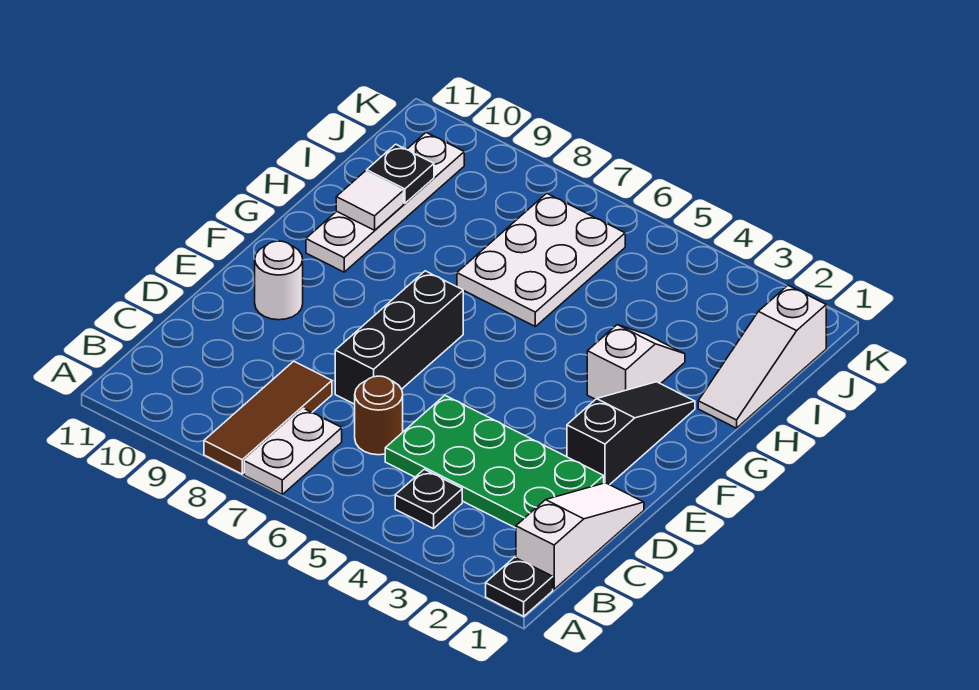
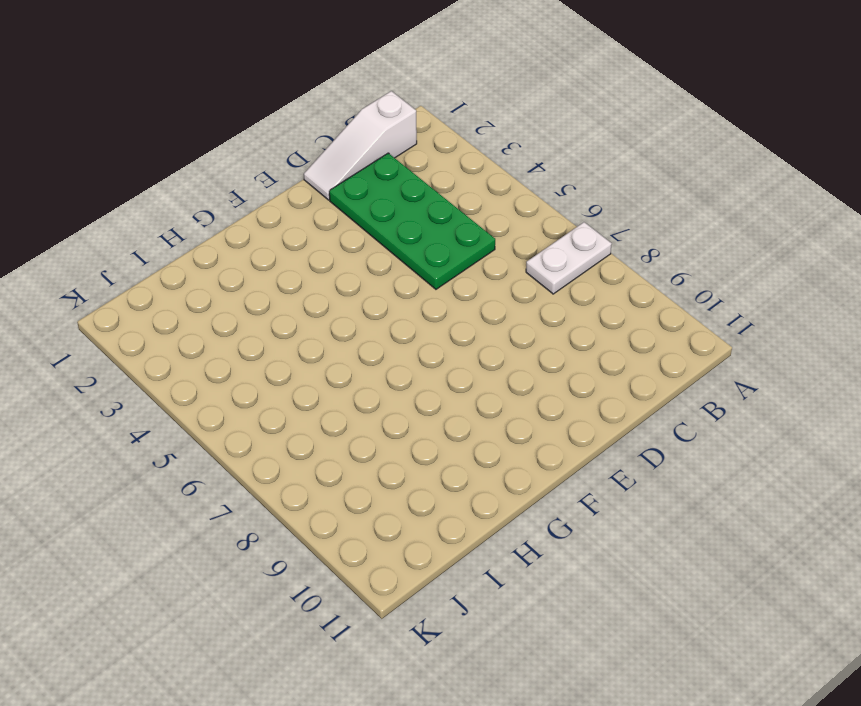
none -> black 1x1 plate [486,557,553,616]
none -> brown 1x3 tile [204,361,332,474]
none -> black 1x1 plate [395,469,462,529]

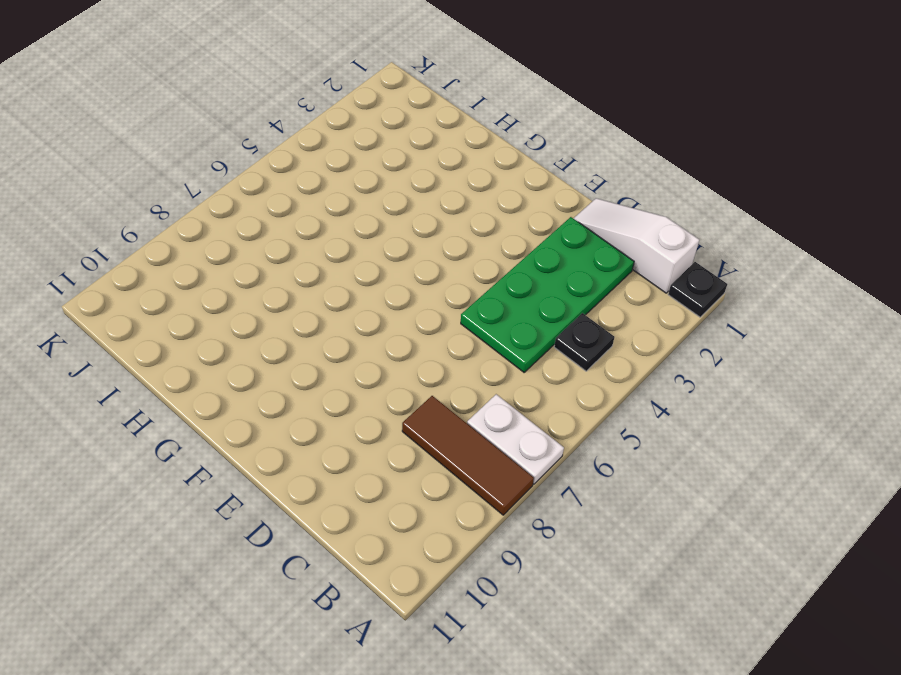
none -> brown 1x1 round brick [355,376,403,455]
none -> black 1x3 brick [335,271,463,404]
none -> black 1x3 slope [567,382,695,485]

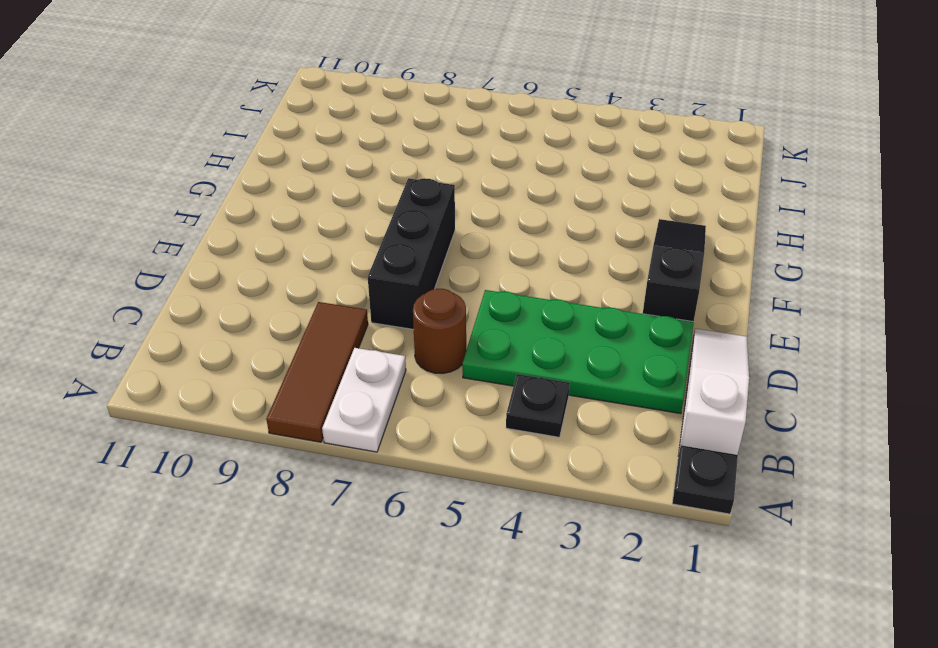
none -> white 1x1 round brick [255,241,303,320]
none -> white 1x2 slope [587,325,685,399]
none -> white 1x4 plate [306,132,464,272]

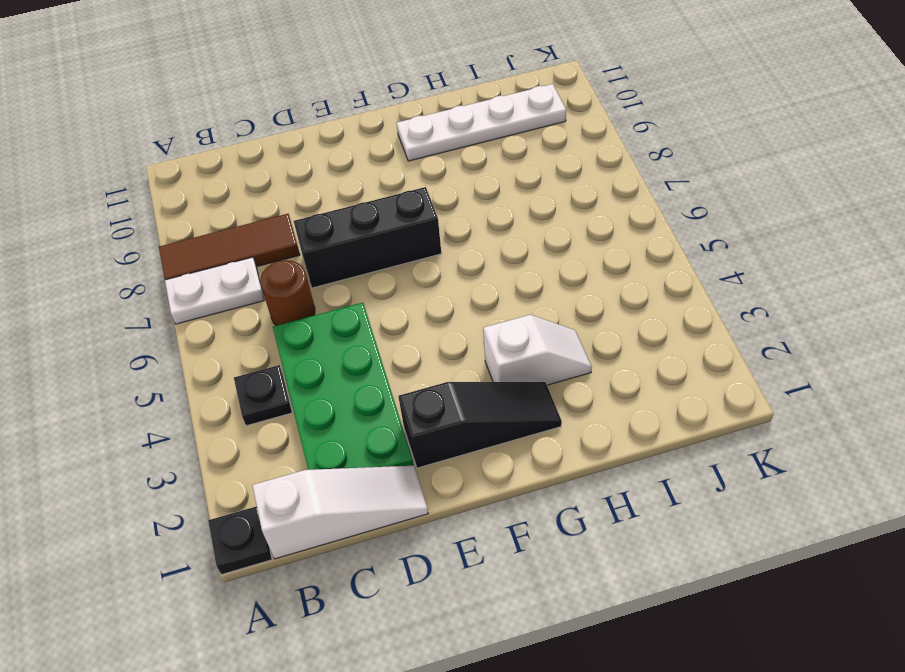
none -> white 1x1 round brick [255,241,303,320]
none -> white 1x3 slope [698,285,826,428]
none -> white 2x3 plate [457,193,625,326]

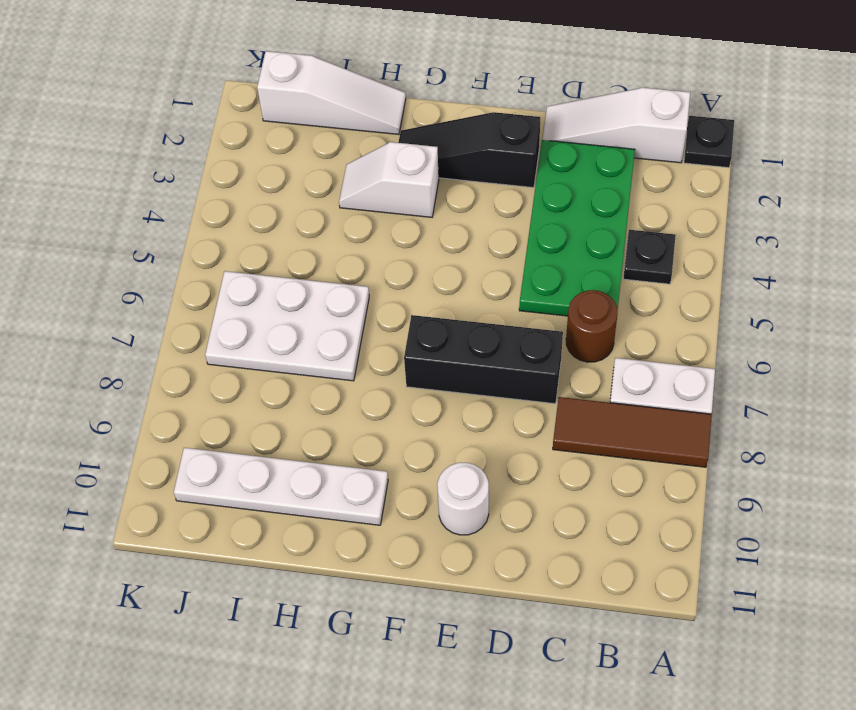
none -> white 1x1 tile [336,171,404,230]
none -> black 1x1 plate [367,144,434,203]

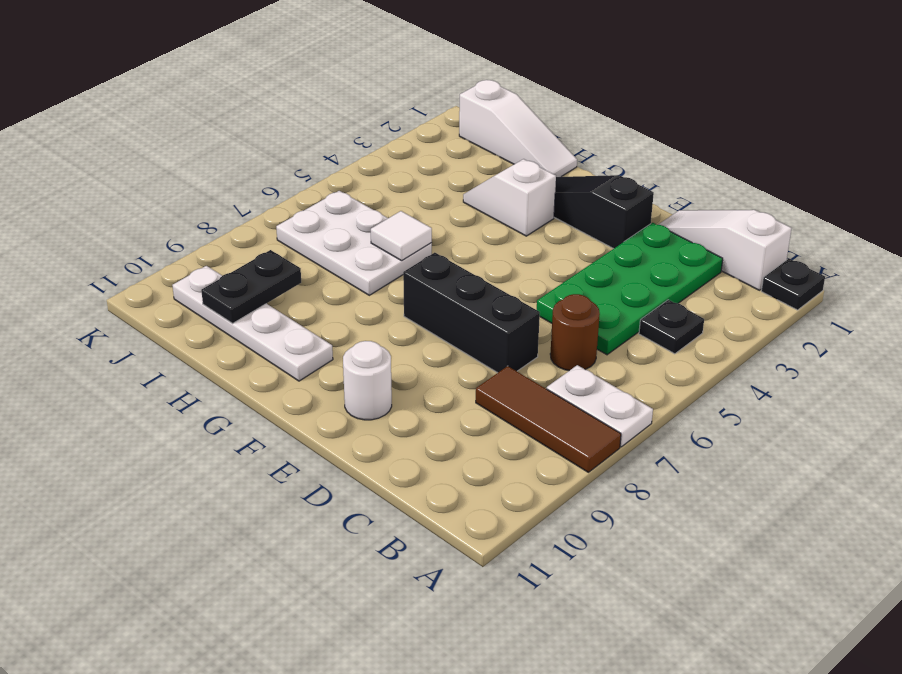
white 1x1 tile [371,211,432,261] -> white 1x1 tile moved to [336,171,404,230]
black 1x2 plate [201,250,301,324] -> black 1x1 plate [367,144,434,203]

